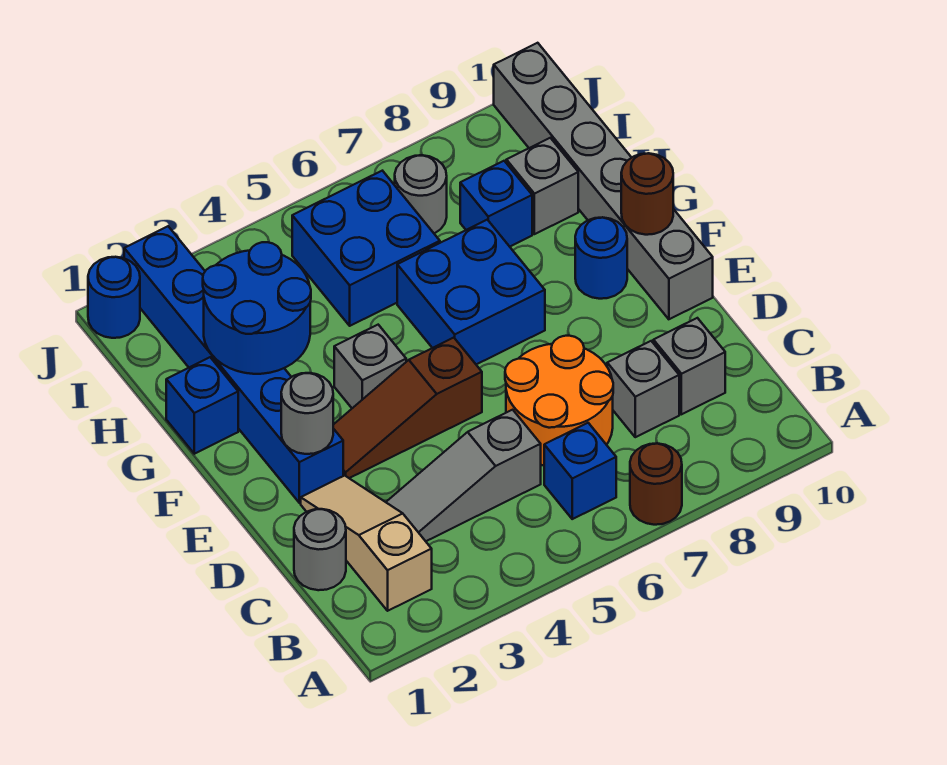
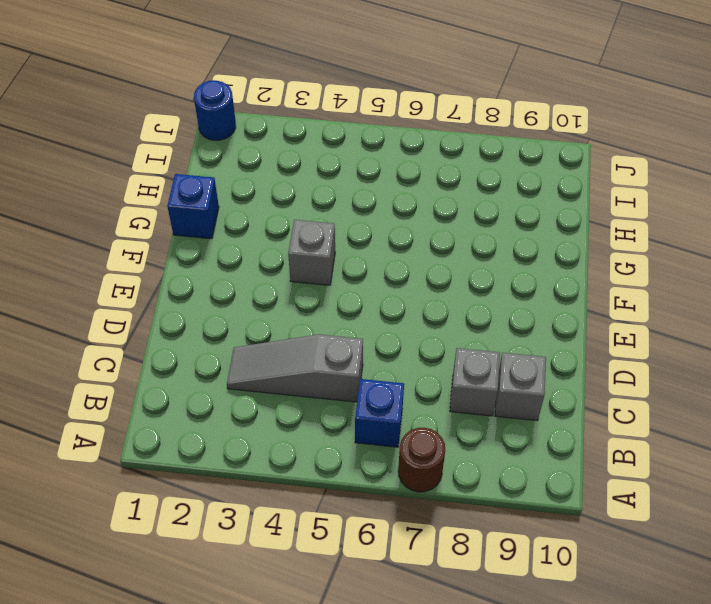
none -> tan 1x3 slope [301,476,432,611]
none -> grey 1x1 round brick [294,509,346,590]
none -> orange 2x2 round brick [505,336,613,466]

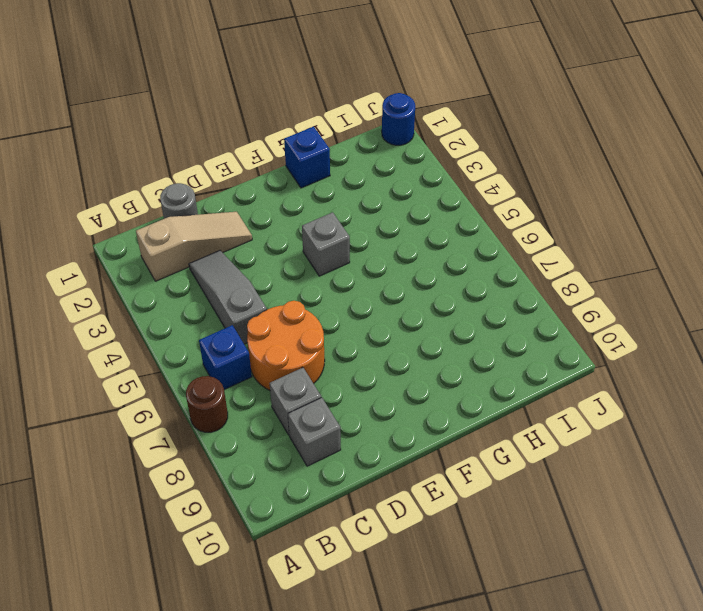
none -> blue 1x6 brick [124,226,343,503]
none -> brown 1x3 slope [333,338,482,478]
none -> grey 1x6 brick [494,43,713,319]

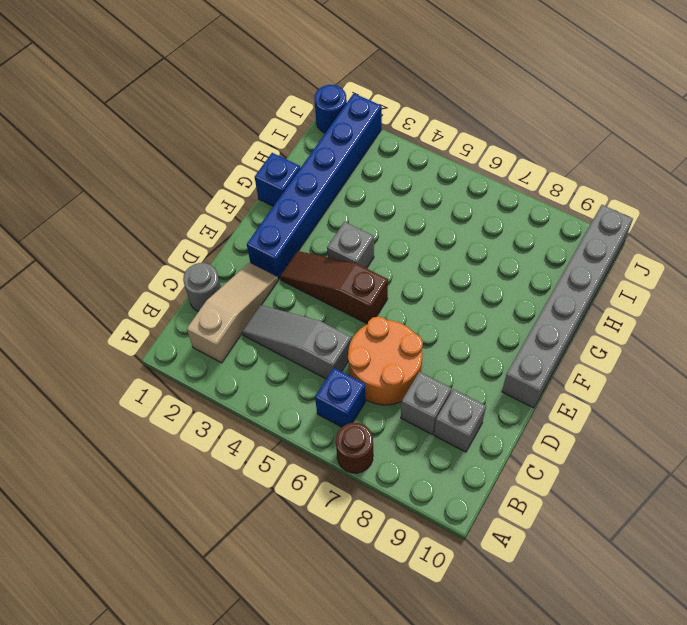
none -> blue 2x2 brick [397,220,545,364]
none -> blue 1x1 round brick [575,217,627,299]
none -> blue 2x2 brick [292,171,440,326]

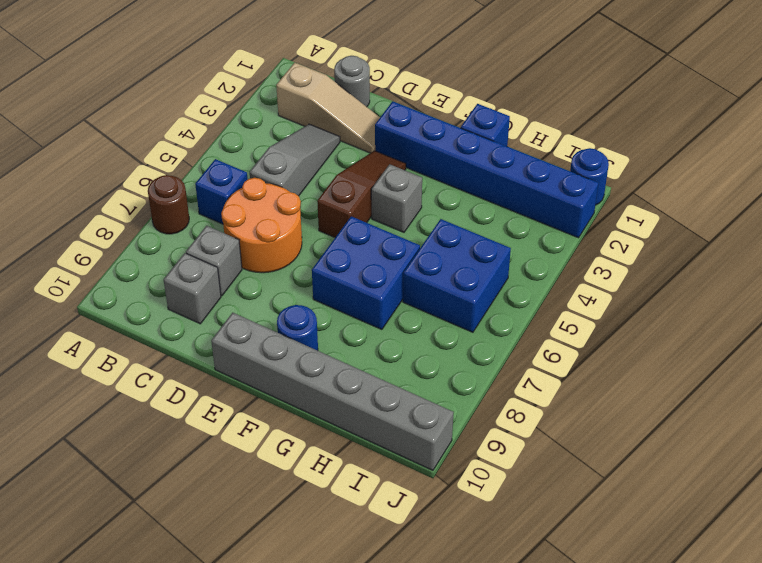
none -> blue 1x1 brick [460,161,532,247]
none -> grey 1x1 brick [506,138,578,234]
none -> grey 1x1 round brick [395,155,447,233]

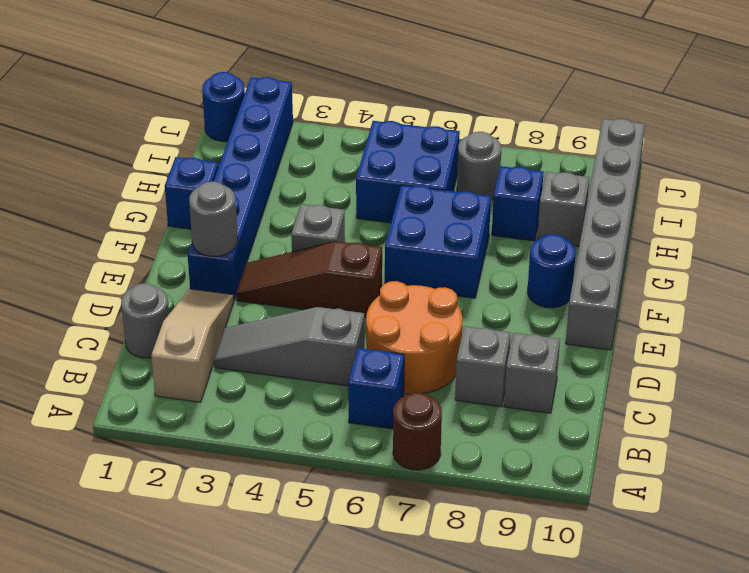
none -> brown 1x1 round brick [621,153,673,235]
none -> blue 2x2 round brick [203,242,311,374]

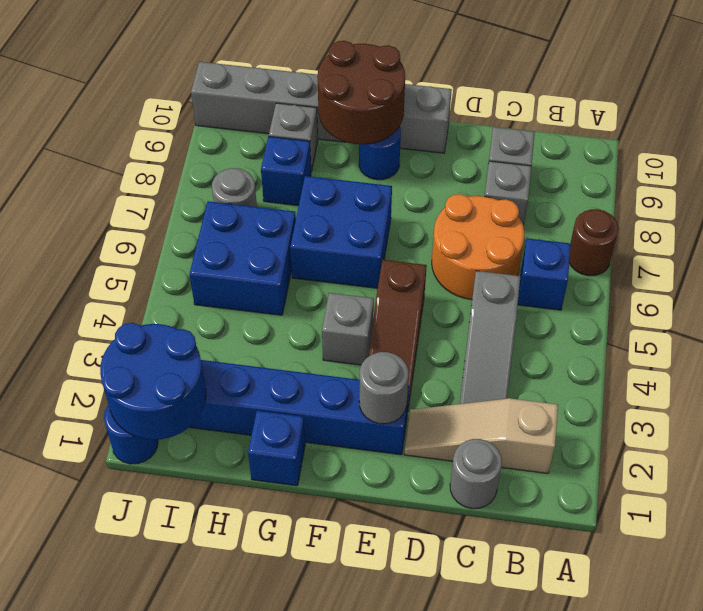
brown 2x2 round brick [317,41,405,144] -> brown 1x1 round brick [621,153,673,235]
blue 2x2 round brick [100,323,206,440] -> blue 2x2 round brick moved to [203,242,311,374]

